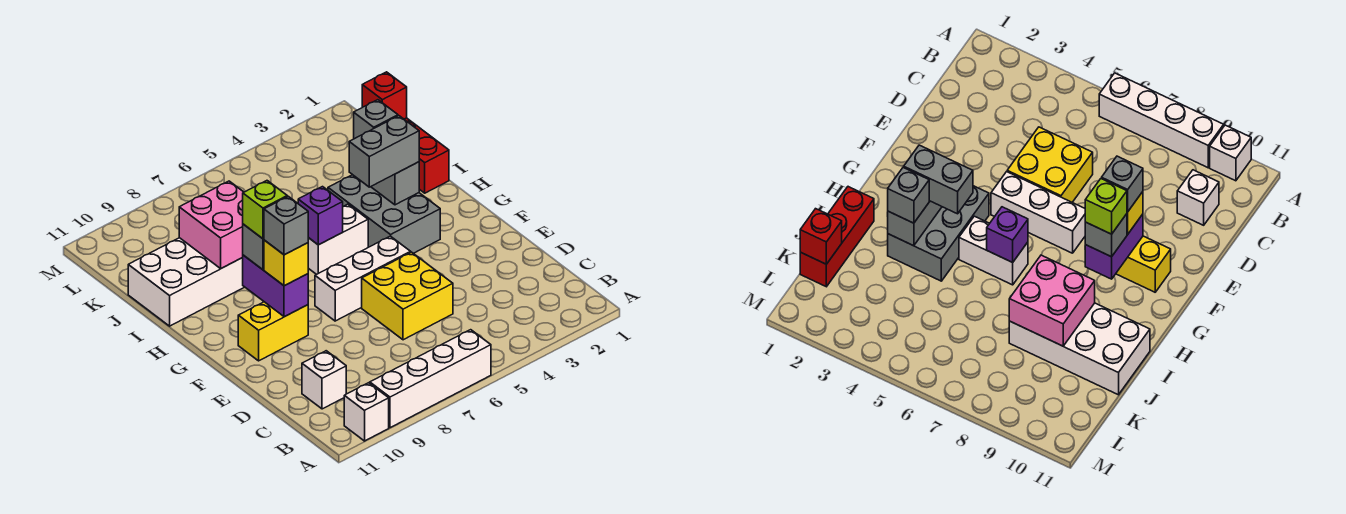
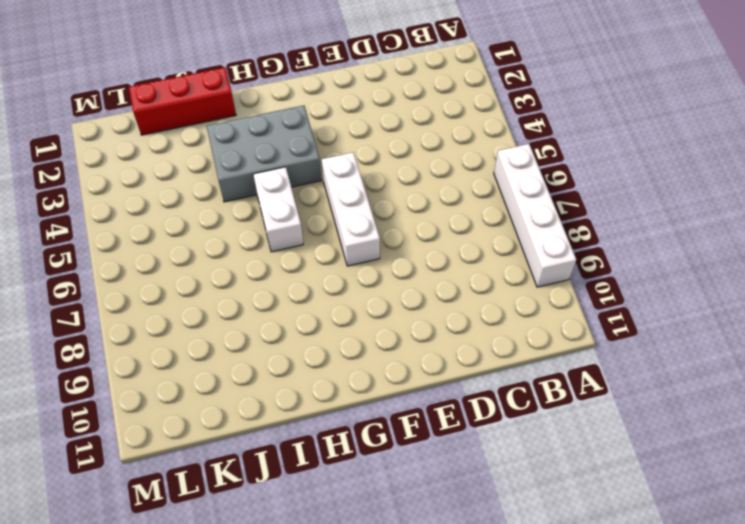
none -> white 1x1 brick [344,383,389,441]
none -> white 1x1 brick [302,351,346,409]
none -> yellow 2x2 brick [362,252,453,340]

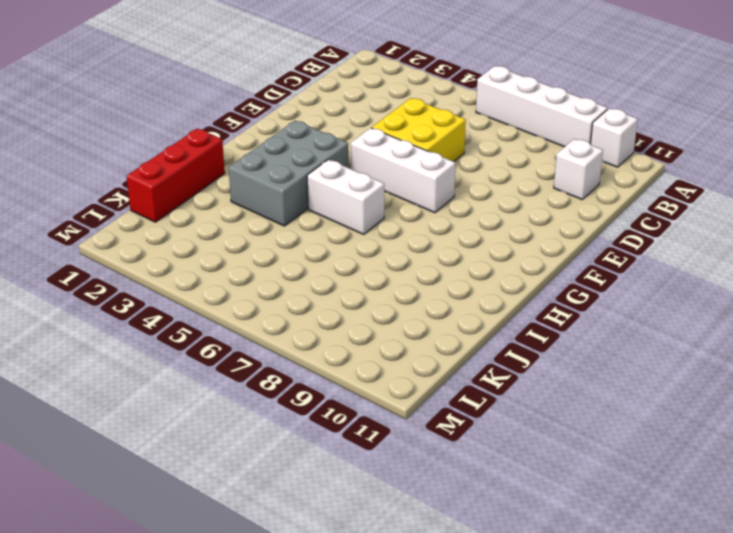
none -> yellow 1x2 brick [238,302,308,361]
none -> white 2x4 brick [128,238,244,326]
none -> purple 1x2 brick [242,255,308,317]

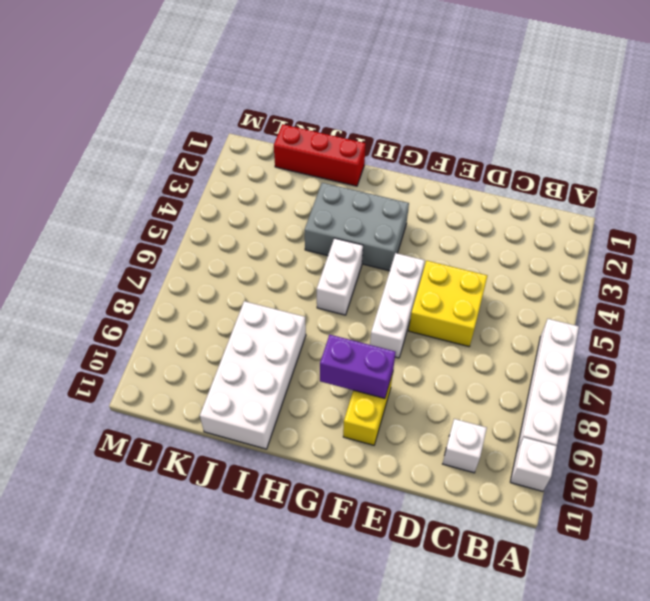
none -> grey 1x2 brick [371,162,419,205]
none -> purple 1x1 brick [298,187,343,245]
none -> pink 2x2 brick [179,181,244,268]

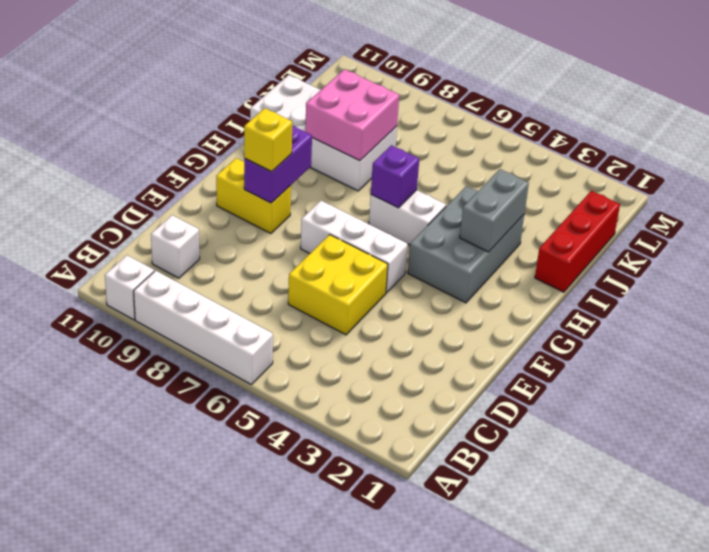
none -> red 1x1 brick [362,72,407,119]
none -> grey 1x1 brick [243,224,264,270]
none -> grey 1x2 brick [349,116,419,187]

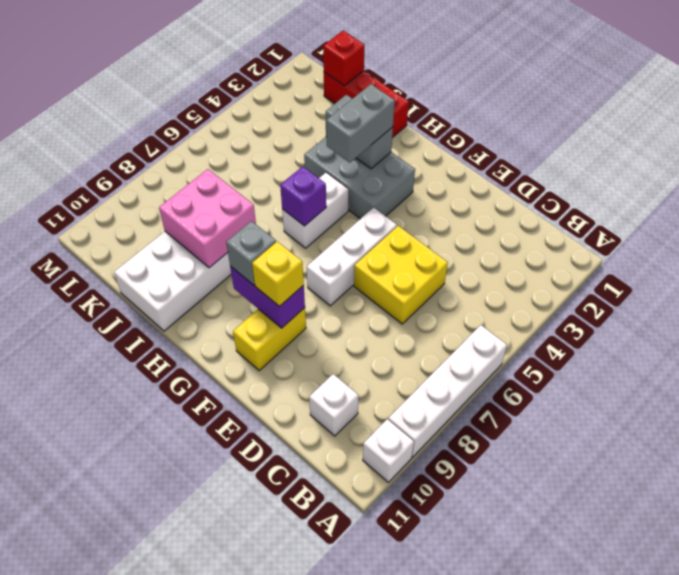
none -> grey 1x1 brick [354,100,398,139]
none -> grey 1x1 brick [264,196,308,255]
none -> lime 1x1 brick [243,181,287,239]

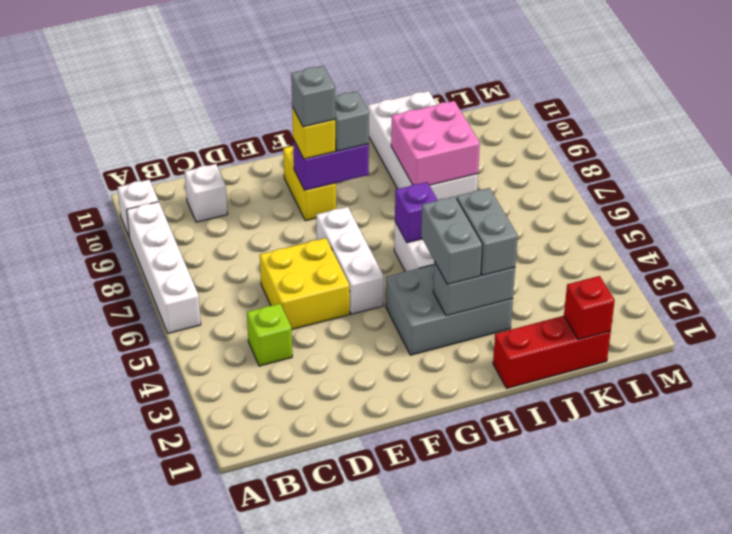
lime 1x1 brick [247,304,292,366] -> lime 1x1 brick moved to [243,181,287,239]
grey 1x2 brick [457,188,518,275] -> grey 1x1 brick [354,100,398,139]

